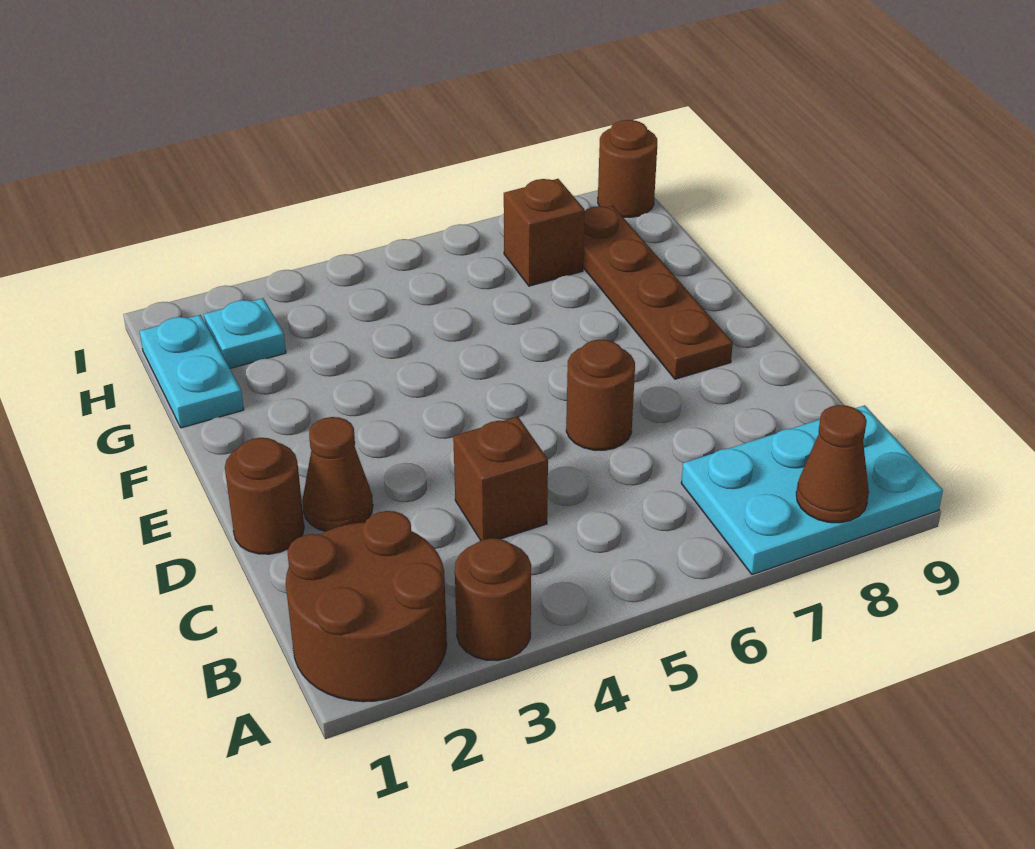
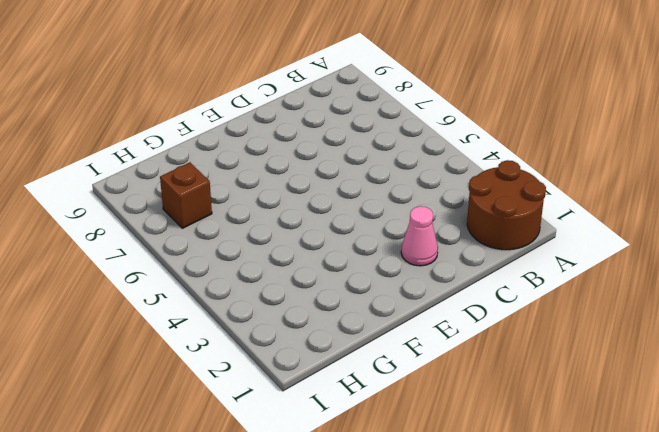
pink 1x1 cone [401,206,438,266] -> brown 1x1 cone [302,417,373,531]
none -> brown 1x1 round brick [455,538,531,661]
none -> cyan 2x3 plate [681,405,943,575]
none -> brown 1x1 brick [453,417,548,540]

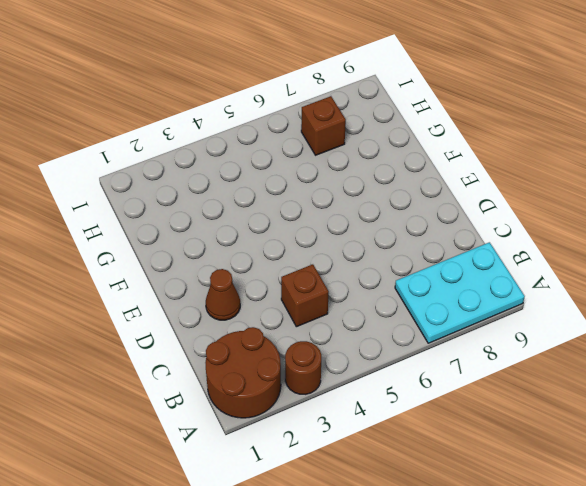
none -> brown 1x1 round brick [225,438,304,554]
none -> brown 1x1 round brick [566,340,635,450]
none -> brown 1x4 plate [583,206,733,379]

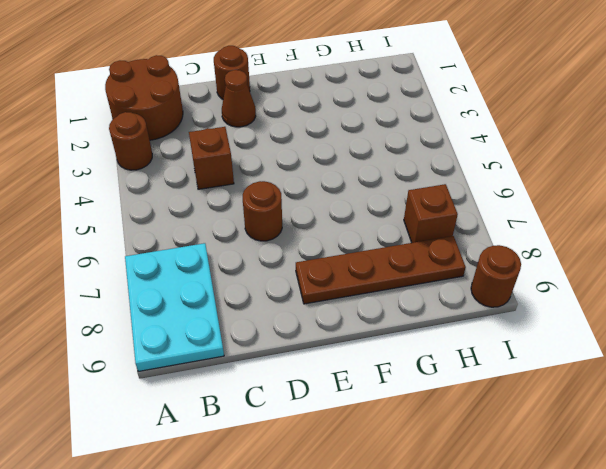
none -> cyan 1x2 plate [140,315,244,428]
none -> cyan 1x1 plate [204,298,286,369]
none -> brown 1x1 cone [796,405,869,523]

